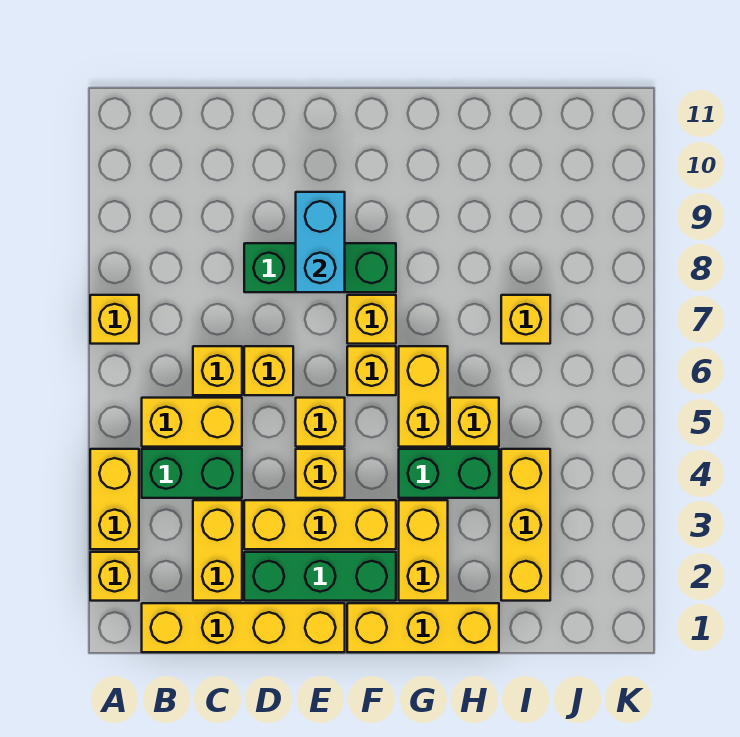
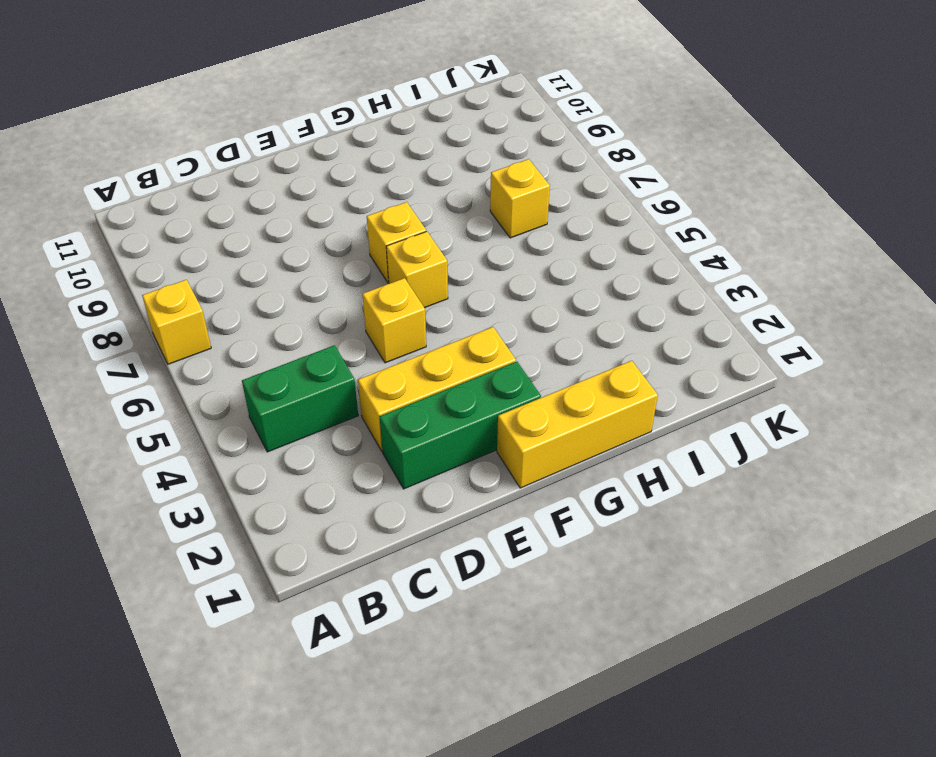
none -> yellow 1x1 brick [90,552,139,601]
none -> yellow 1x2 brick [90,449,139,549]
none -> yellow 1x4 brick [142,603,345,652]

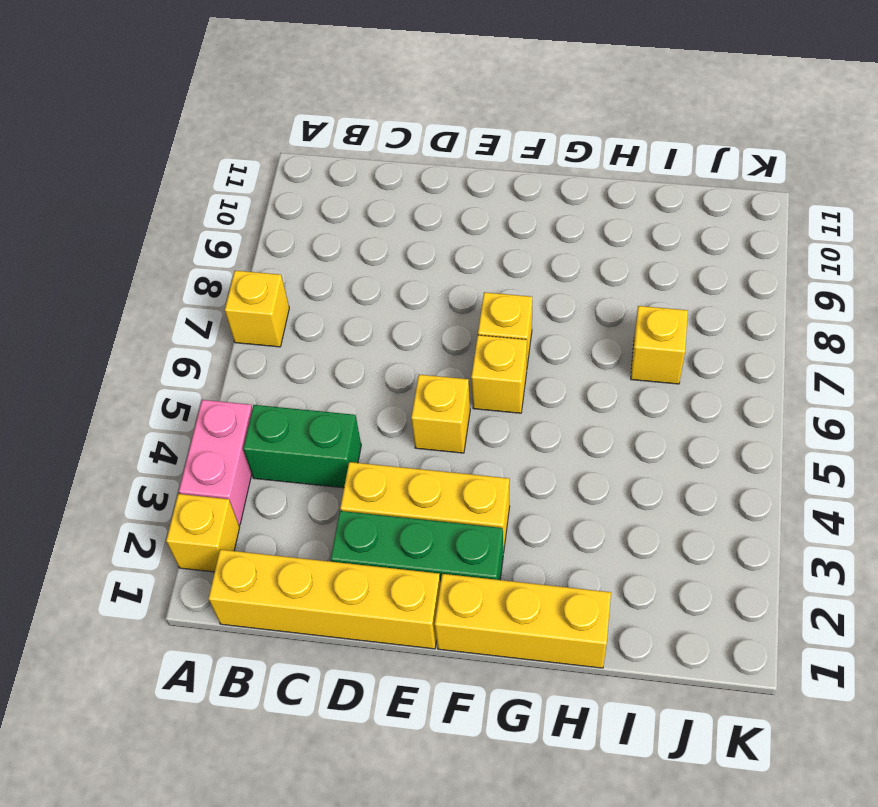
pink 1x2 brick [179,400,252,525] -> yellow 1x2 brick [90,449,139,549]
none -> yellow 1x2 brick [142,398,242,447]
none -> yellow 1x2 brick [193,500,242,601]
none -> yellow 1x1 brick [193,346,242,395]

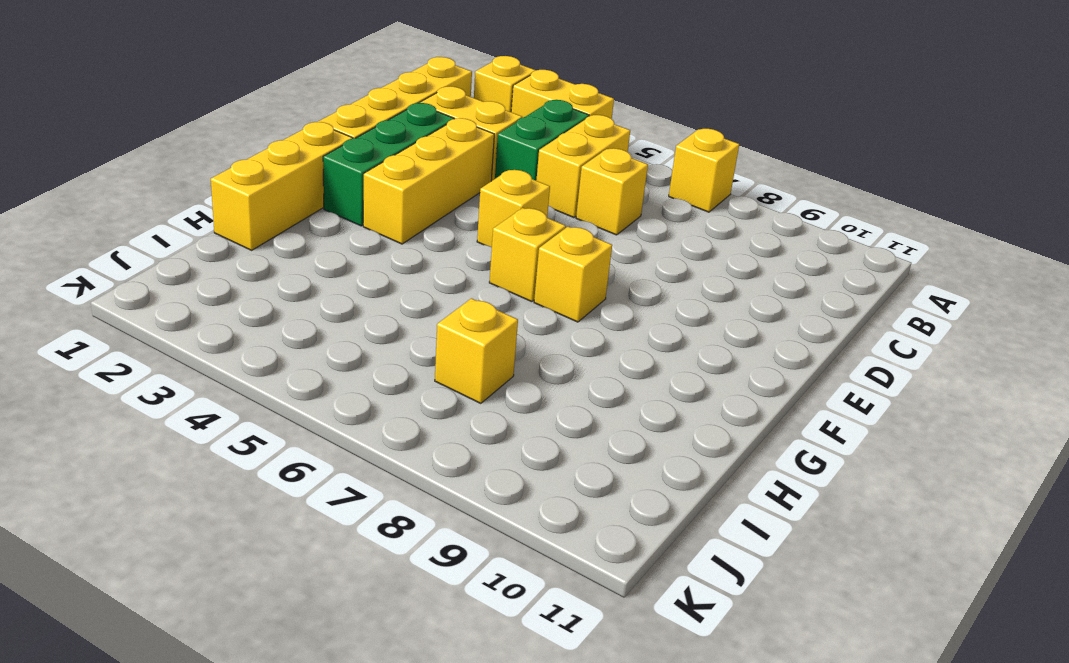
none -> yellow 1x1 brick [244,346,293,395]
none -> green 1x3 brick [244,243,396,292]
none -> yellow 1x1 brick [296,449,345,498]

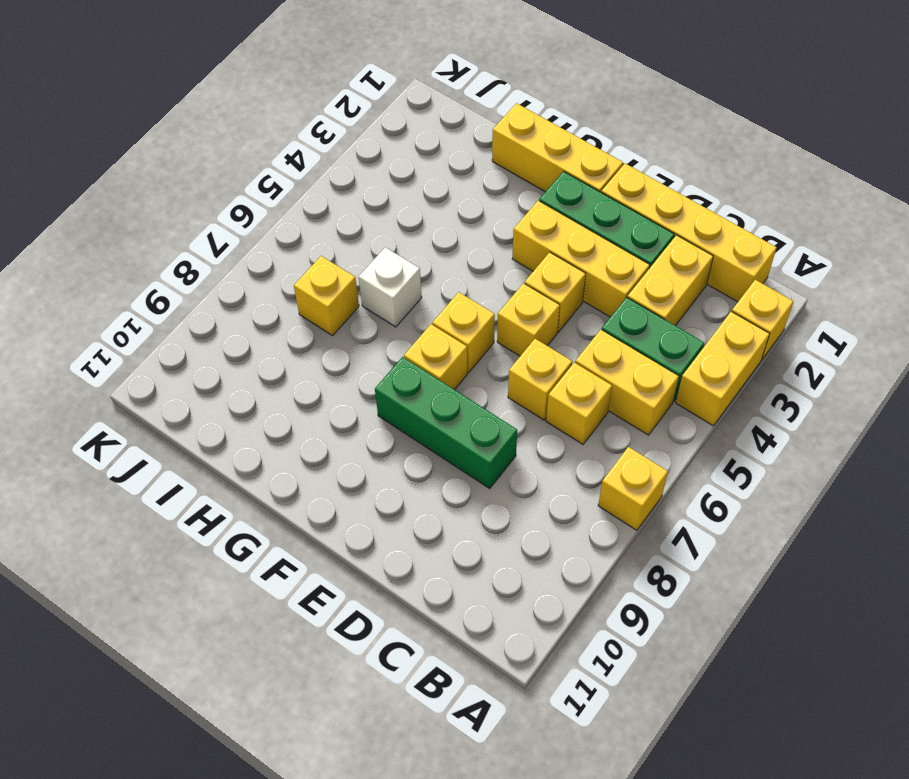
white 1x1 brick [359,247,422,327] -> none
none -> yellow 1x2 brick [399,500,448,601]
none -> green 1x2 brick [399,449,499,498]
none -> yellow 1x2 brick [399,346,448,447]

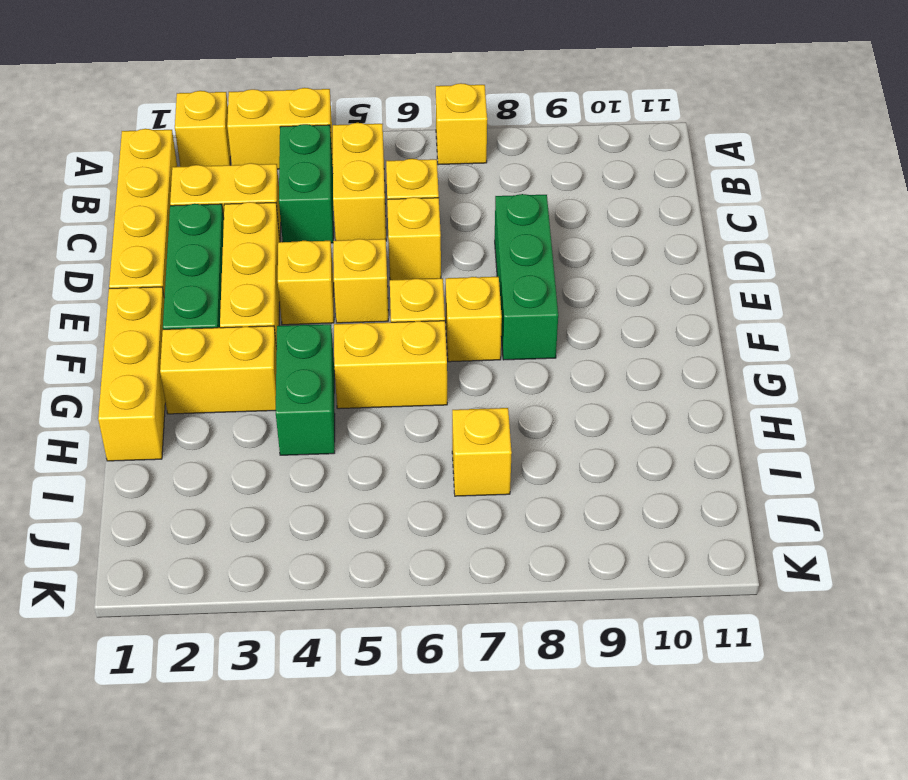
none -> yellow 1x1 brick [450,398,499,447]
none -> yellow 1x3 brick [501,449,550,601]
none -> cyan 1x2 brick [296,192,345,292]

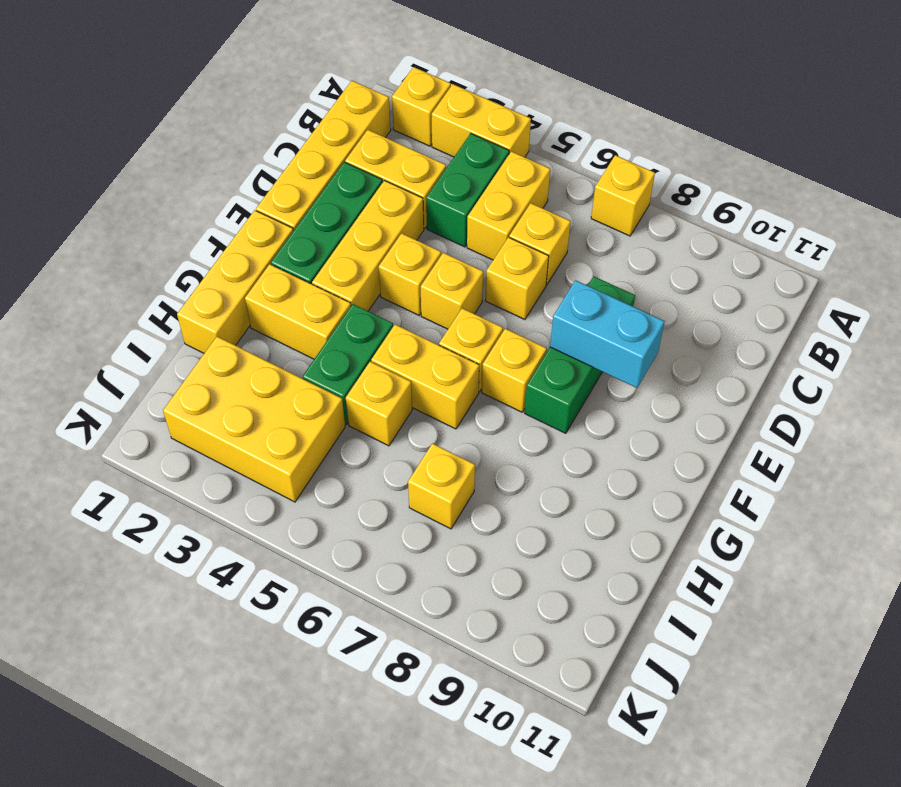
yellow 2x3 brick [163,337,345,502] -> yellow 1x3 brick [501,449,550,601]

